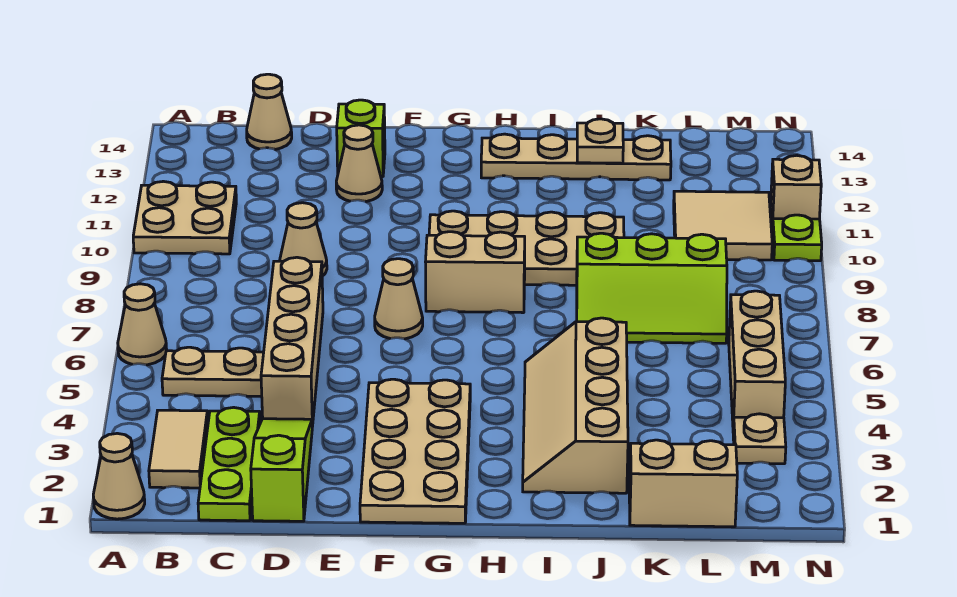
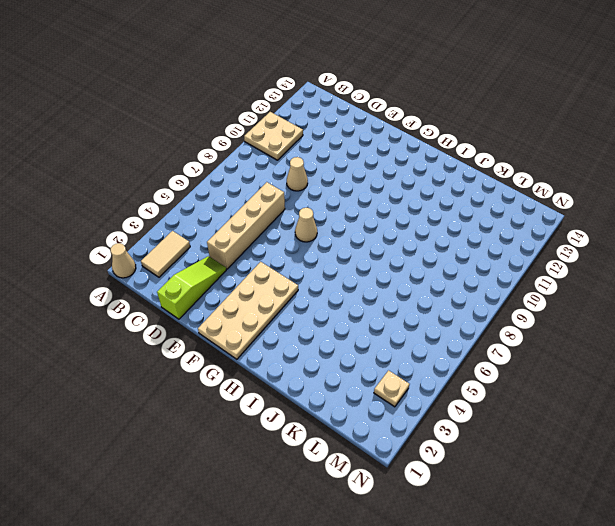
none -> tan 1x1 cone [118,284,167,365]
none -> tan 1x2 plate [162,347,264,396]
none -> lime 1x3 plate [198,407,260,521]

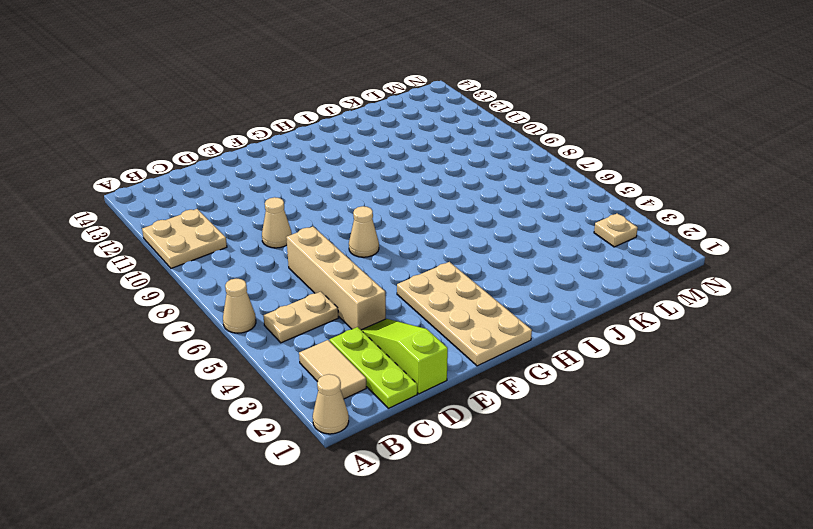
none -> tan 1x1 cone [247,74,292,150]
none -> tan 1x1 cone [336,125,382,202]
none -> lime 1x1 brick [337,100,385,177]

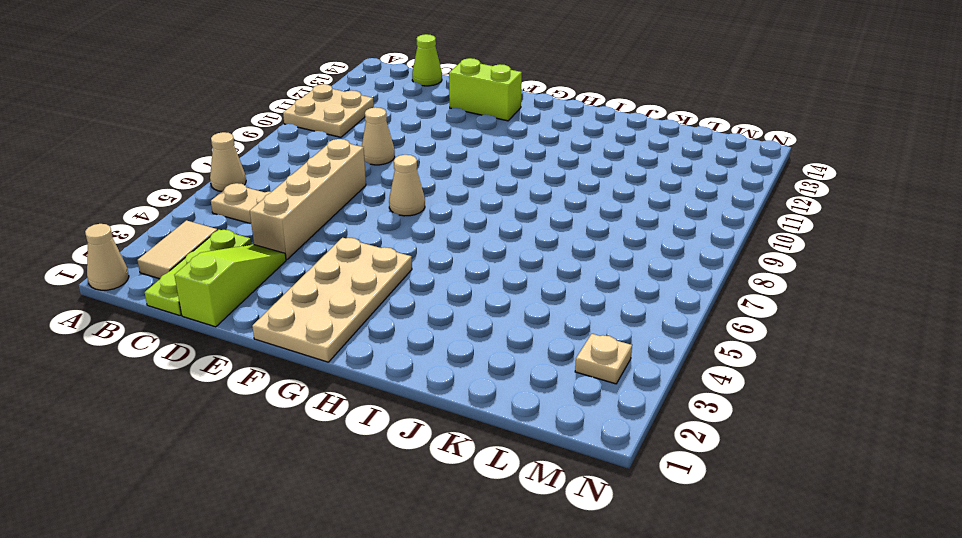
lime 1x1 cone [412,34,442,86] -> tan 1x1 cone [247,74,292,150]
lime 1x2 brick [449,58,522,121] -> lime 1x1 brick [337,100,385,177]
none -> tan 1x1 cone [336,125,382,202]
none -> tan 1x2 brick [426,232,525,313]
none -> tan 2x4 plate [429,211,624,285]

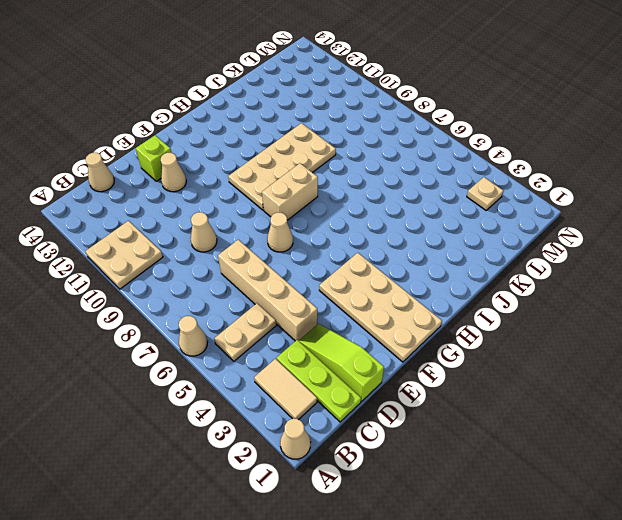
none -> tan 1x4 plate [481,134,671,180]
none -> tan 2x4 slope [523,318,628,493]
none -> lime 2x3 slope [577,233,727,343]

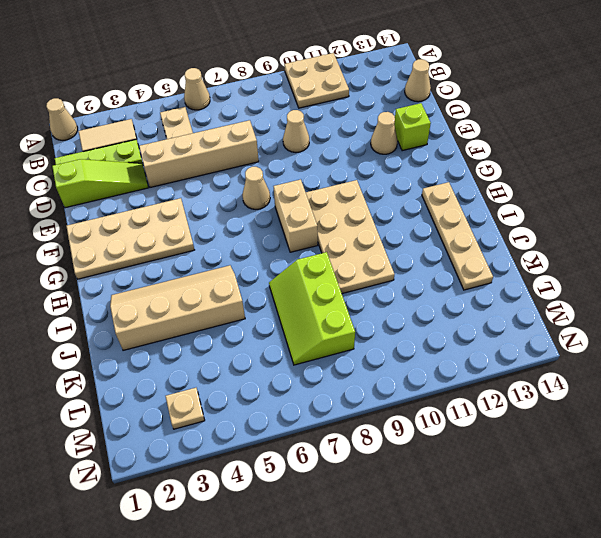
none -> tan 1x2 brick [629,440,737,527]
none -> tan 2x2 tile [674,191,772,260]
none -> tan 1x3 brick [729,291,785,426]

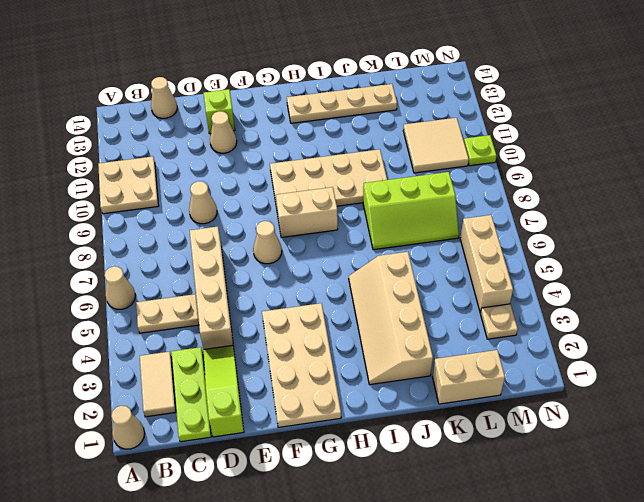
none -> tan 1x1 brick [770,155,821,228]
none -> tan 1x1 plate [577,119,623,163]

